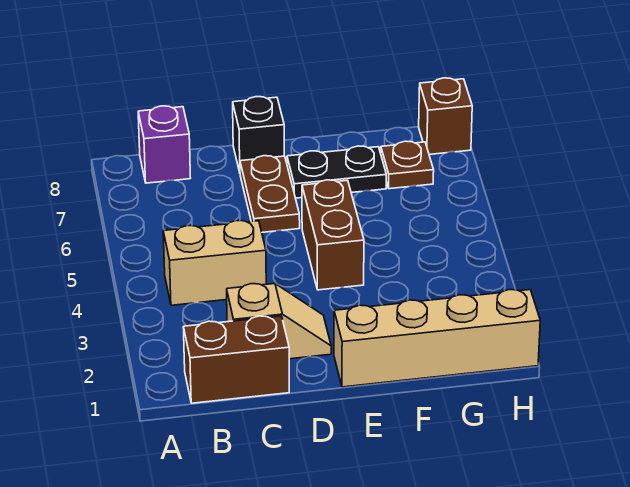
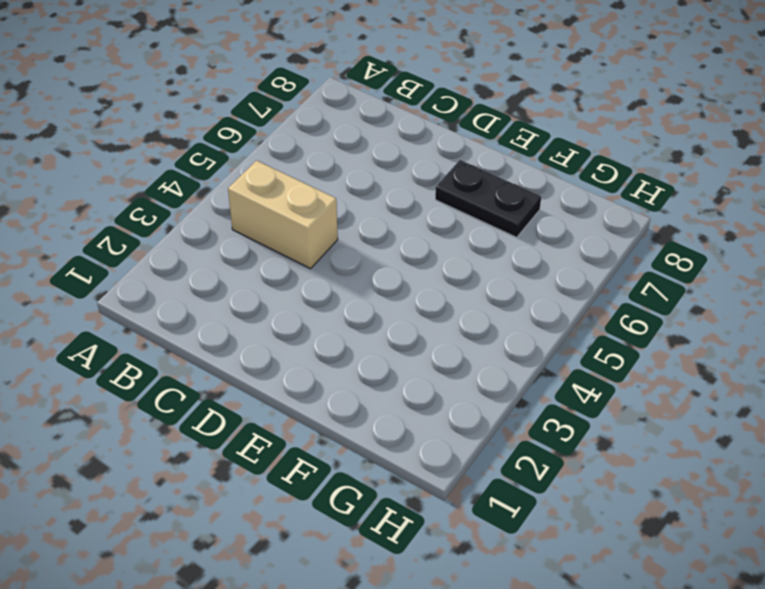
none -> brown 1x2 brick [183,316,289,403]
none -> purple 1x1 brick [138,106,190,183]

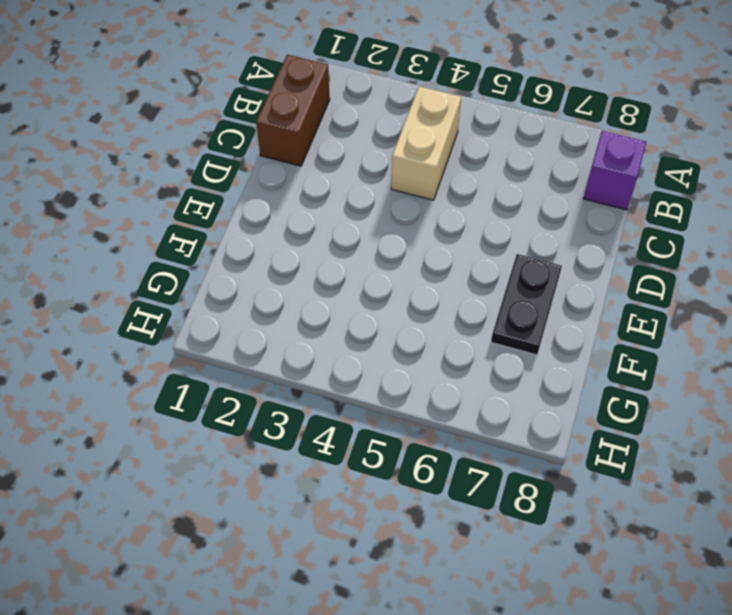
none -> tan 1x2 slope [227,284,331,359]
none -> brown 1x2 plate [240,156,300,232]

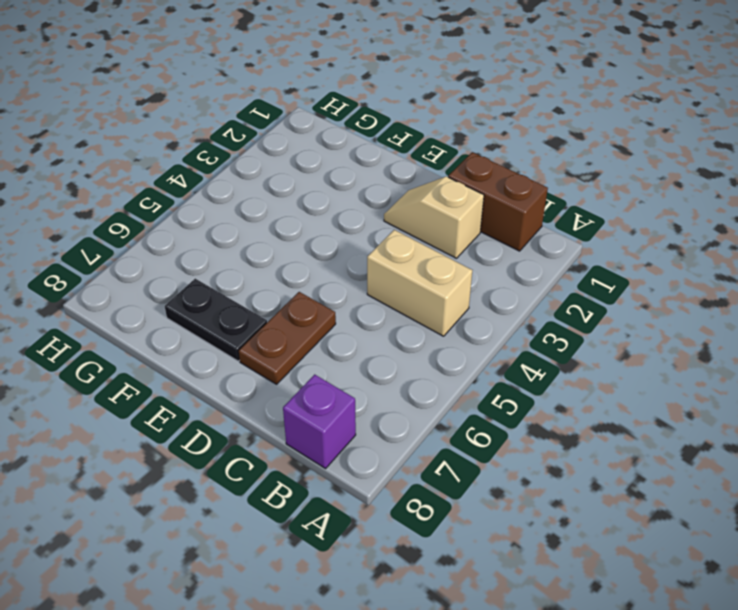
none -> black 1x1 brick [233,97,284,172]
none -> tan 1x4 brick [334,290,540,387]

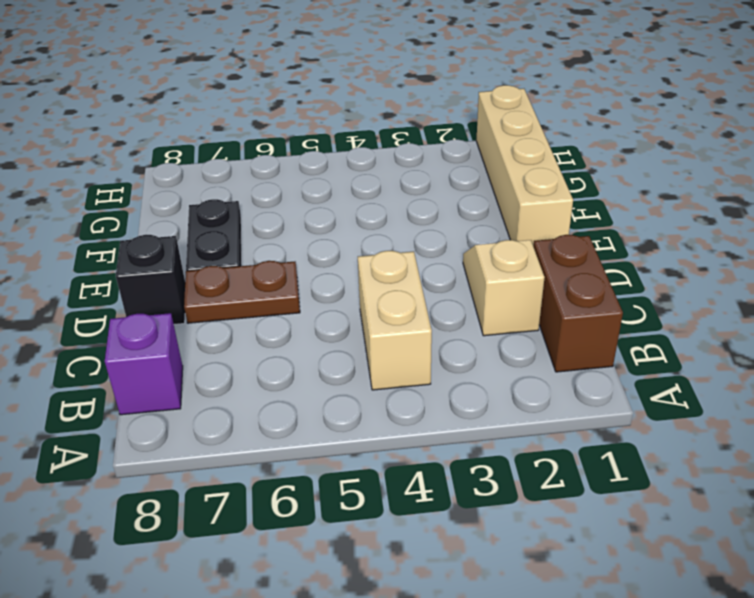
none -> brown 1x2 brick [302,180,364,290]
none -> brown 1x1 plate [381,141,434,189]

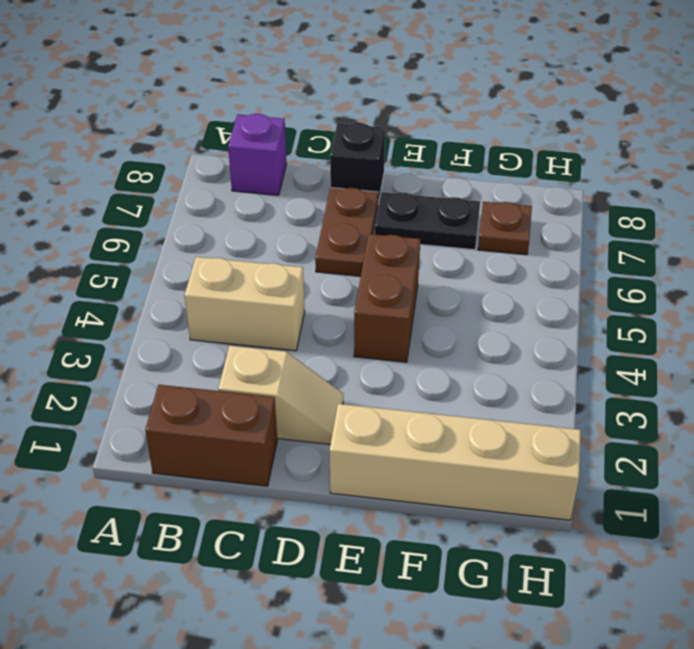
none -> brown 1x1 brick [419,78,472,154]

